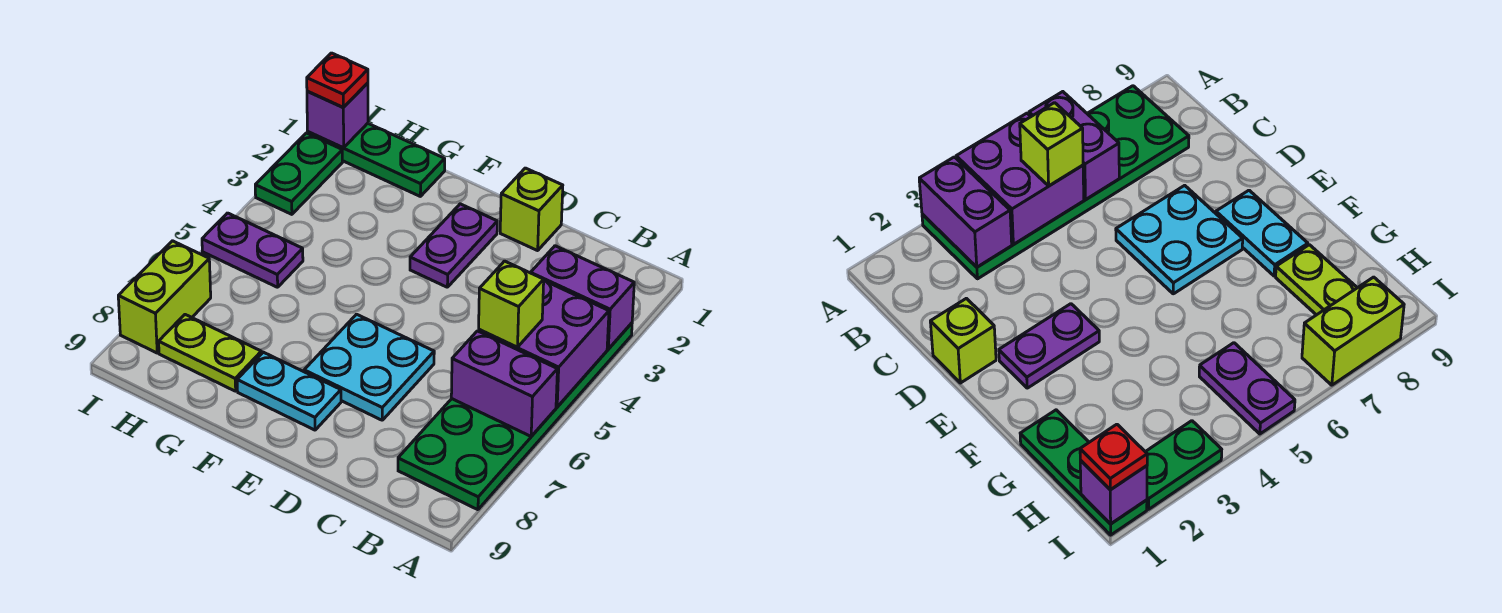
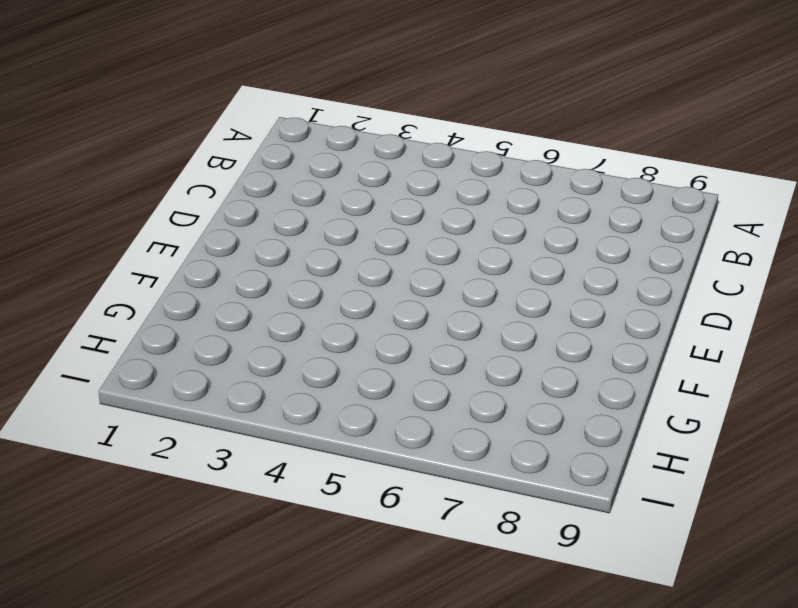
none -> green 2x6 plate [398,323,632,510]
none -> lime 1x1 brick [500,168,563,251]
none -> cyan 2x2 plate [304,314,434,420]

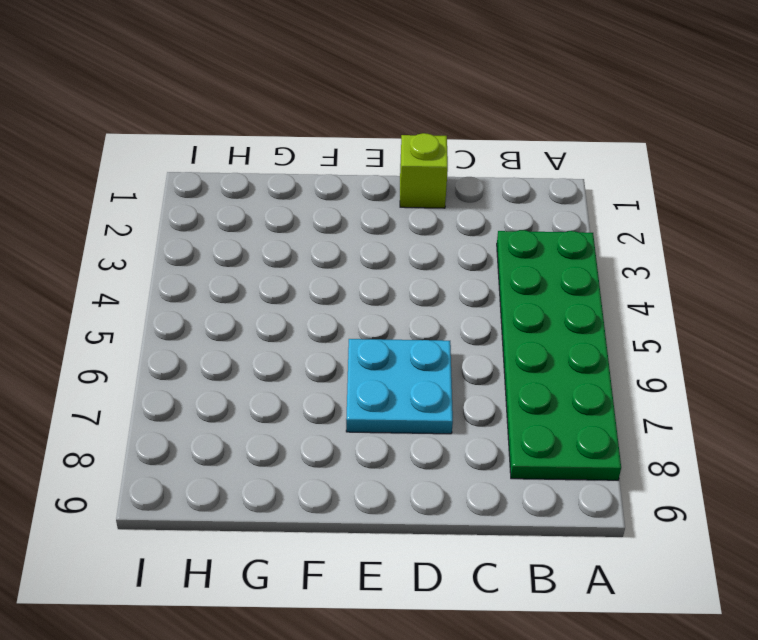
none -> purple 1x2 plate [410,204,497,287]
none -> cyan 1x2 plate [237,352,341,430]
none -> green 1x3 plate [307,123,445,196]

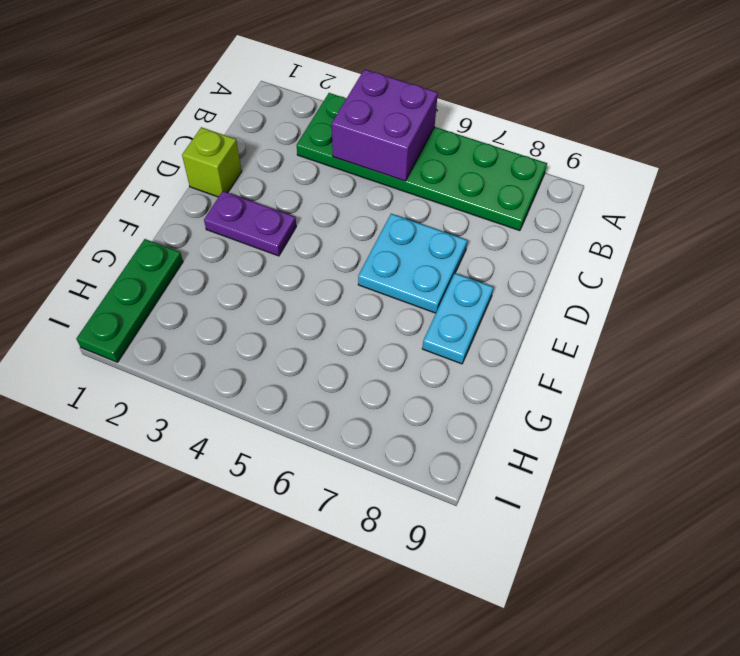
none -> lime 1x2 plate [159,315,261,391]
none -> purple 1x2 plate [202,213,303,287]
none -> green 1x2 plate [255,133,343,214]

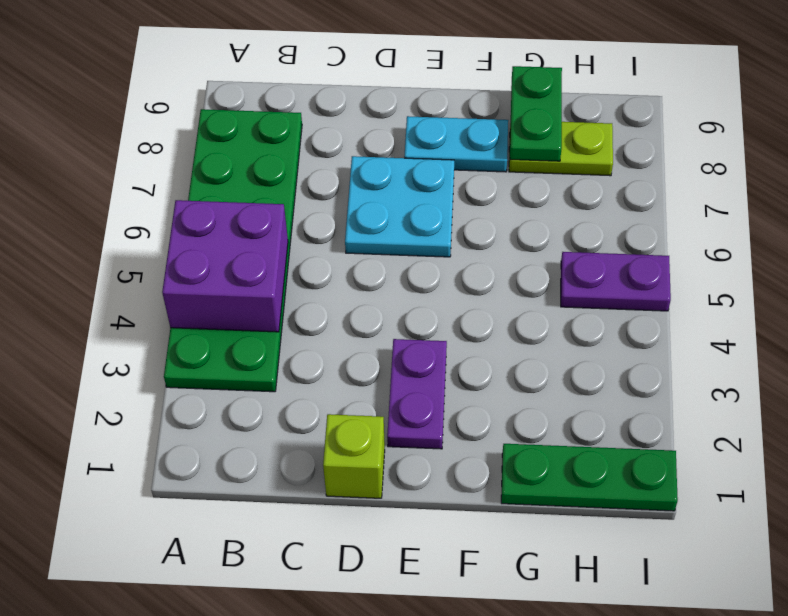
green 1x2 plate [510,66,562,161] -> green 1x2 plate moved to [255,133,343,214]
none -> lime 1x2 brick [118,241,211,353]
none -> purple 1x2 brick [531,246,634,349]
none -> purple 1x2 brick [451,331,557,436]

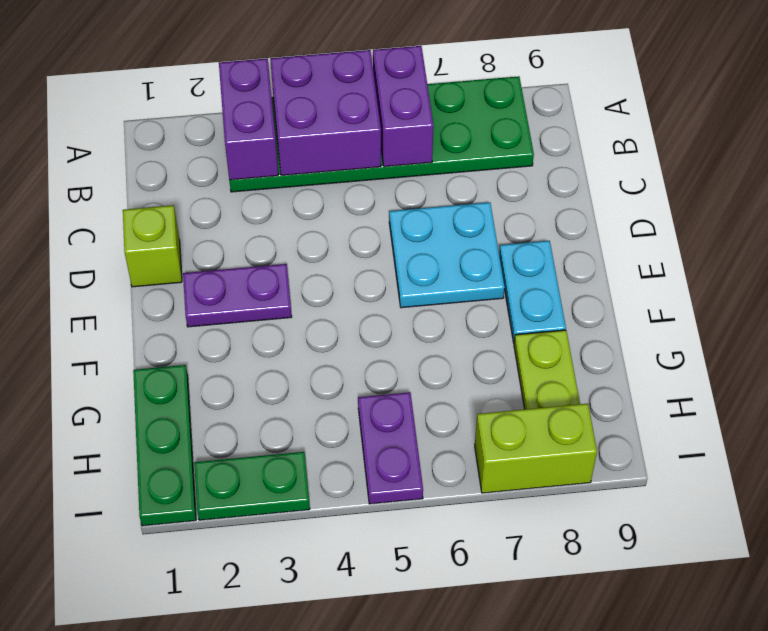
none -> purple 1x1 brick [307,83,368,148]
none -> lime 1x1 brick [479,261,544,347]
none -> red 1x1 plate [307,53,368,107]

